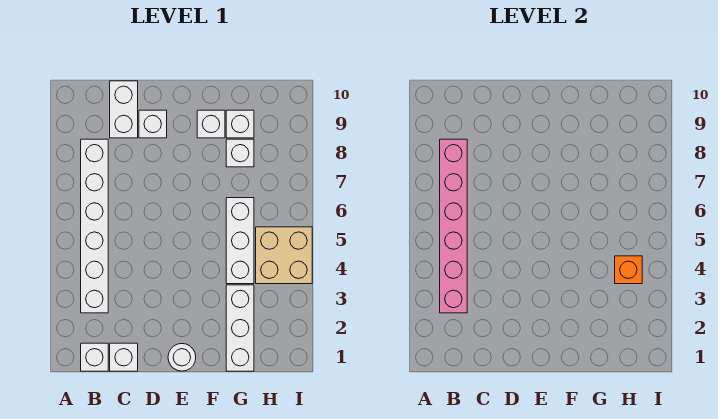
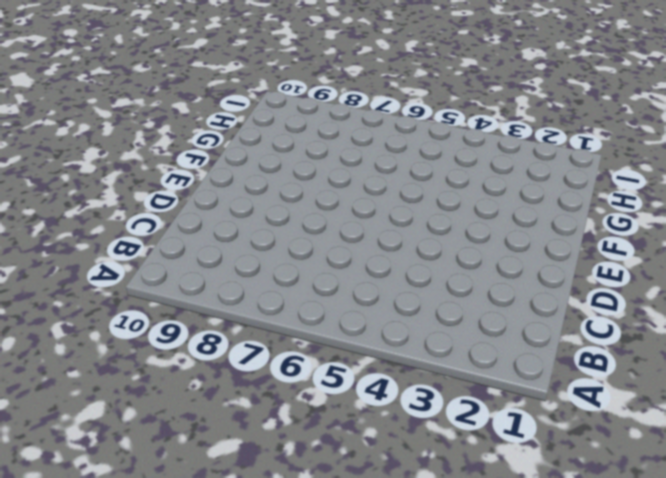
none -> white 1x1 brick [81,343,108,371]
none -> white 1x6 brick [81,139,108,313]
none -> white 1x1 brick [110,343,138,371]

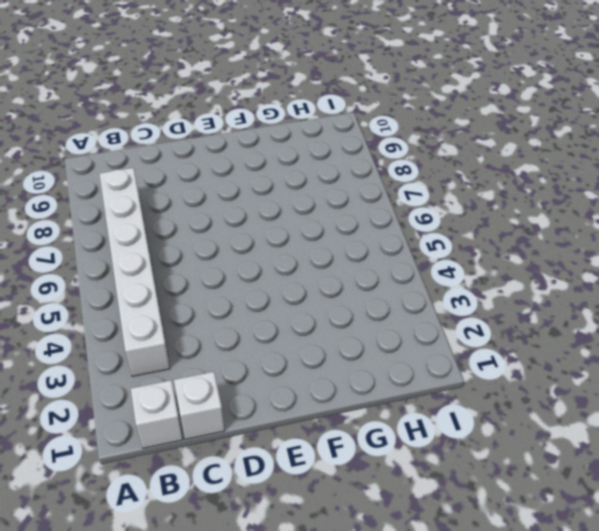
none -> white 1x2 brick [110,81,138,138]
none -> white 1x1 brick [139,110,167,138]
none -> white 1x1 round brick [168,344,196,371]

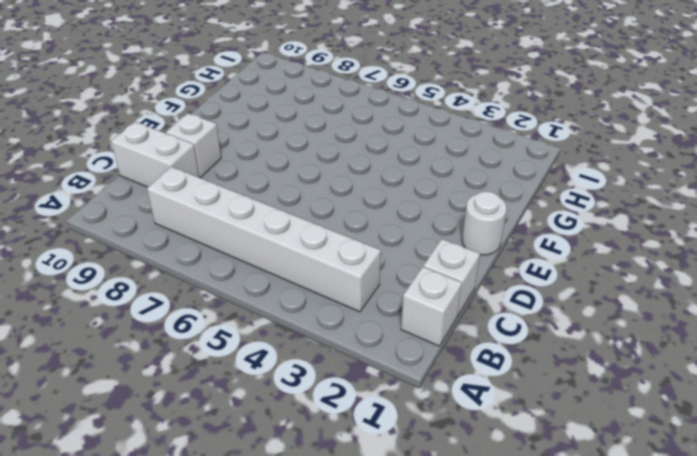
none -> white 1x1 brick [197,110,225,138]
none -> white 1x3 brick [226,285,254,371]
none -> white 1x3 brick [226,198,254,284]

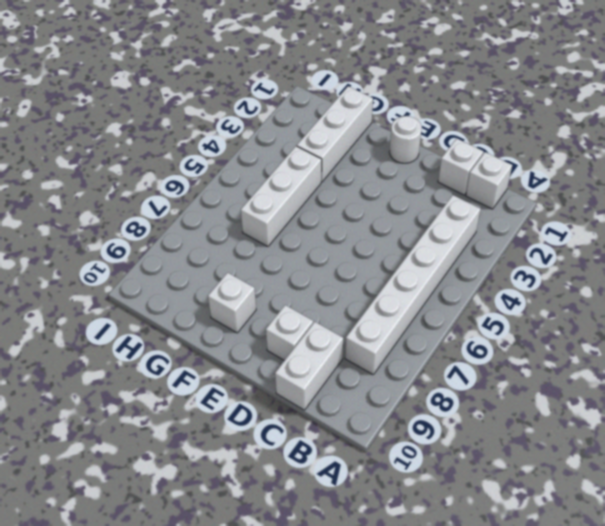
none -> white 1x1 brick [226,139,254,167]
none -> white 1x1 brick [226,110,254,138]
none -> tan 2x2 brick [256,227,312,284]

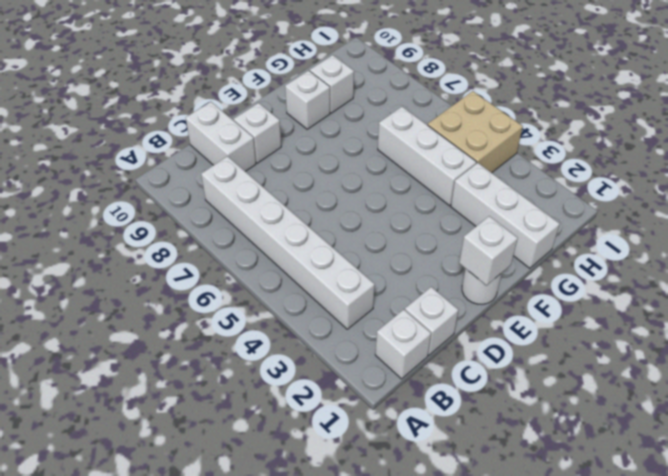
white 1x1 brick [459,216,518,285] -> white 1x1 brick moved to [226,139,254,167]
none -> pink 1x6 brick [440,139,467,313]
none -> orange 1x1 brick [615,256,642,284]

